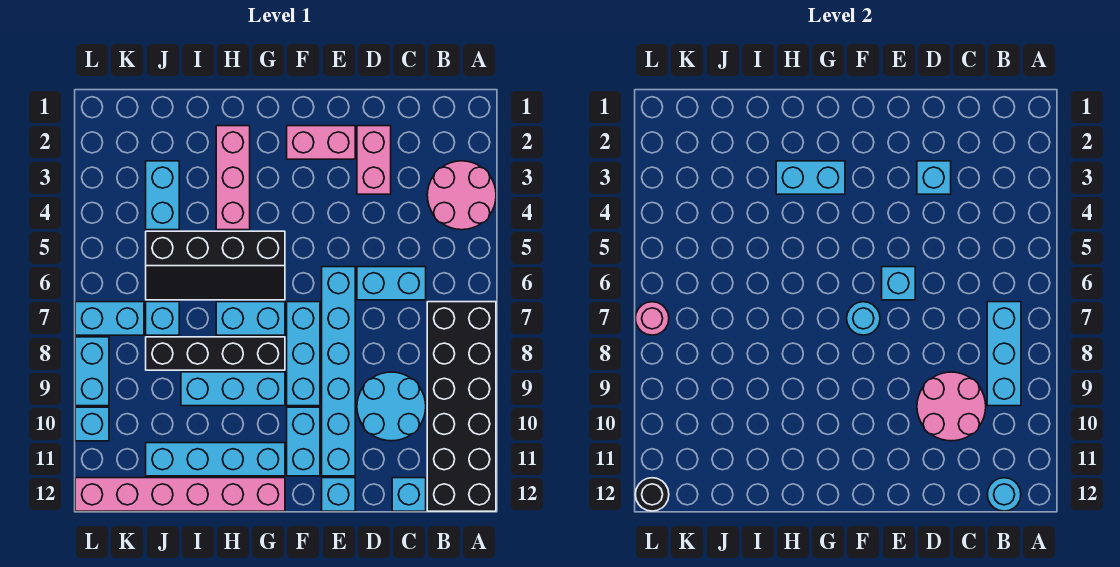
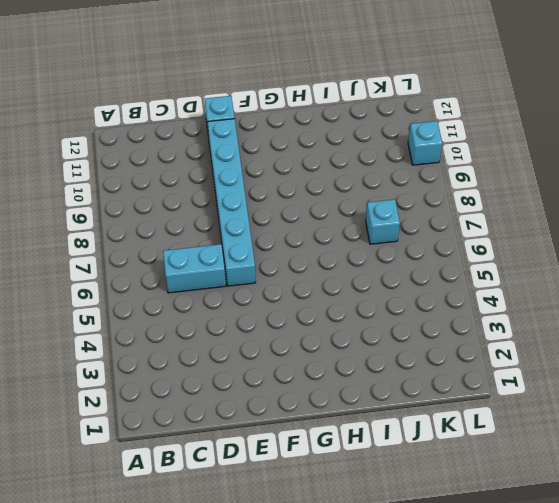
none -> pink 2x2 round brick [427,161,496,230]
none -> black 2x6 brick [427,302,496,511]
none -> cyan 2x2 round brick [357,372,426,441]
none -> cyan 1x1 brick [392,478,426,511]

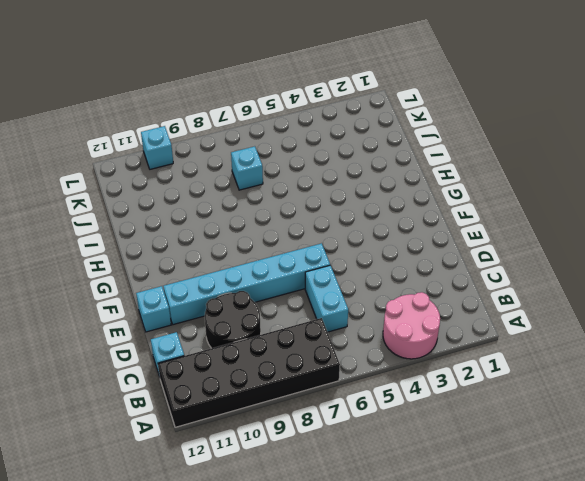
black 2x2 round brick [205,291,261,348] -> cyan 2x2 round brick [357,372,426,441]
none -> pink 1x2 brick [357,126,391,194]
none -> pink 1x2 brick [287,126,355,159]
none -> cyan 1x3 brick [287,302,320,406]
none -> cyan 1x2 brick [287,407,320,476]

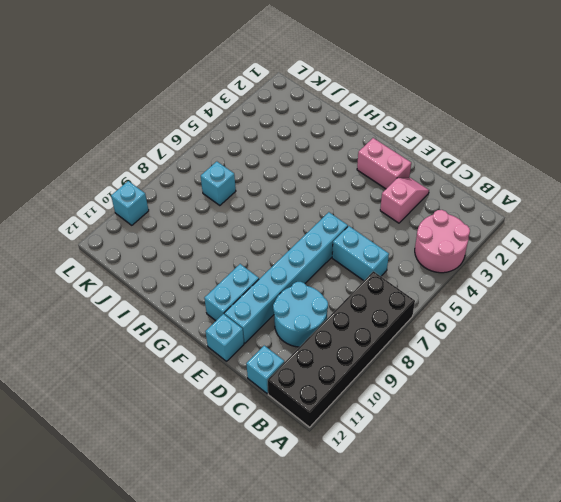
pink 1x2 slope [380,178,429,223] -> pink 1x2 brick [357,126,391,194]
none -> cyan 1x3 brick [287,302,320,406]
none -> black 2x4 slope [146,231,285,300]
none -> cyan 1x2 brick [216,302,285,335]
none -> black 1x4 brick [146,337,285,370]

